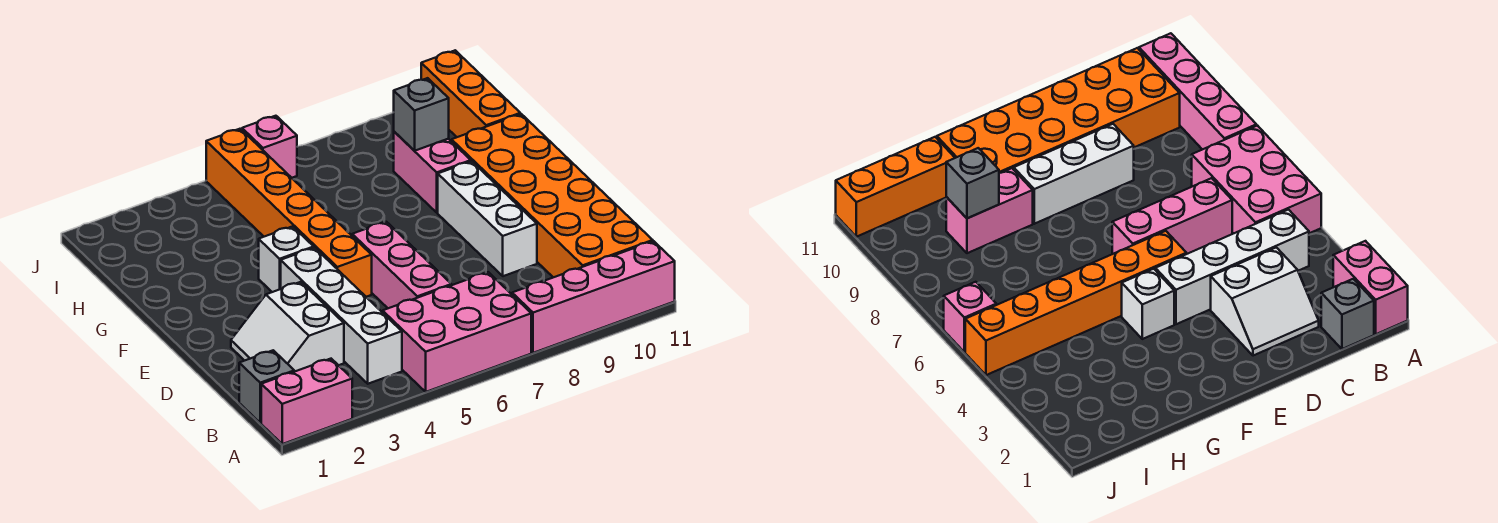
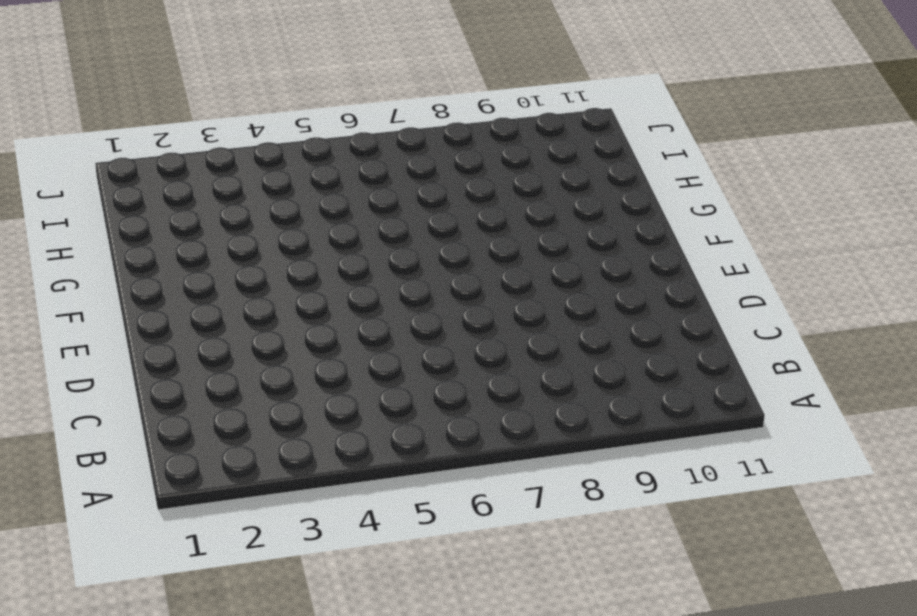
none -> pink 1x2 brick [261,359,352,444]
none -> pink 2x3 brick [383,272,531,392]
none -> pink 1x4 brick [512,241,675,353]

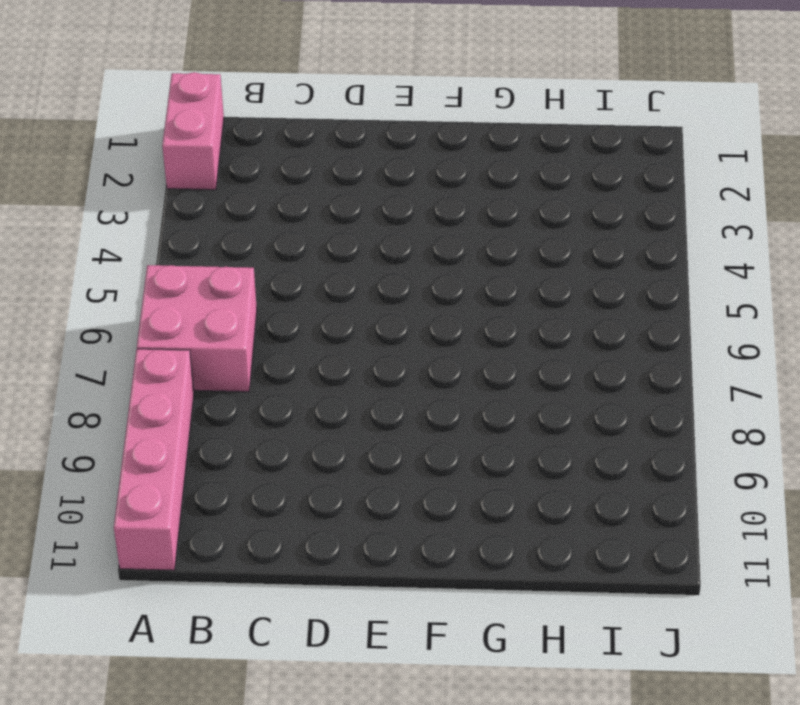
pink 2x2 brick [137,265,257,392] -> pink 2x3 brick [383,272,531,392]
none -> grey 1x1 brick [239,350,294,423]
none -> white 1x4 brick [281,248,402,384]
none -> orange 2x6 brick [452,114,653,277]

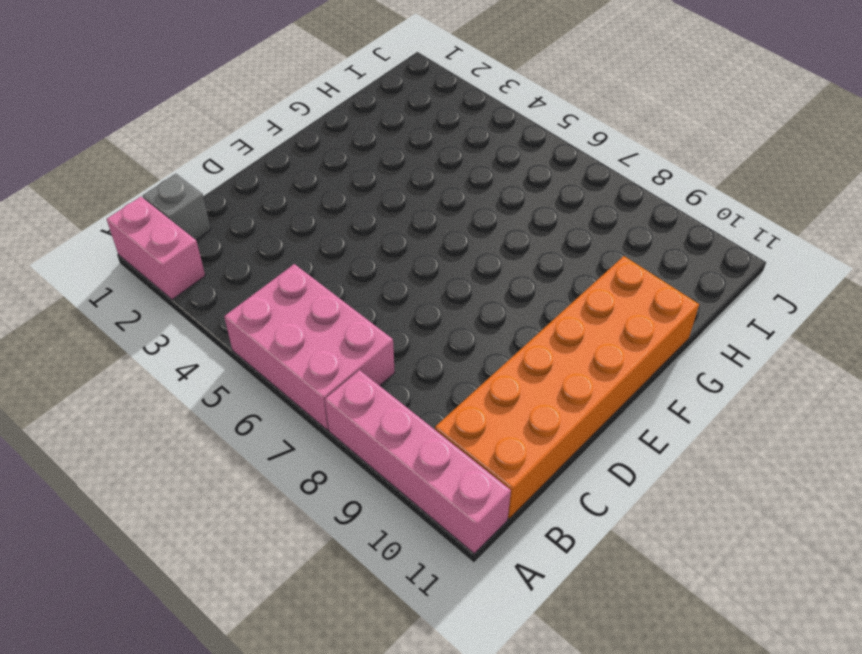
none -> white 1x4 brick [281,248,402,384]
none -> white 2x2 slope [231,282,344,372]
none -> pink 1x3 brick [352,222,451,308]

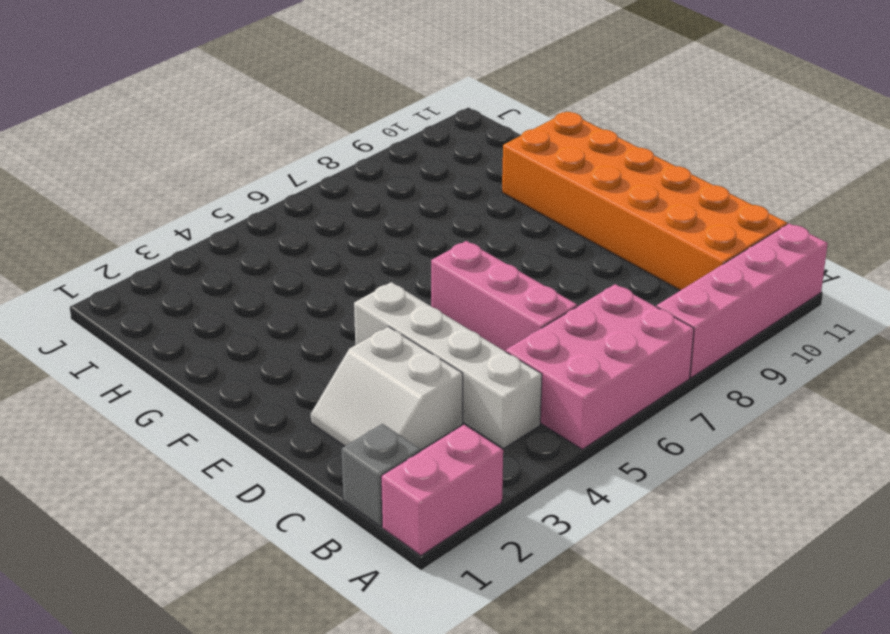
none -> white 1x3 brick [438,161,537,276]
none -> orange 1x6 brick [206,129,372,297]
none -> white 1x1 brick [259,227,314,292]

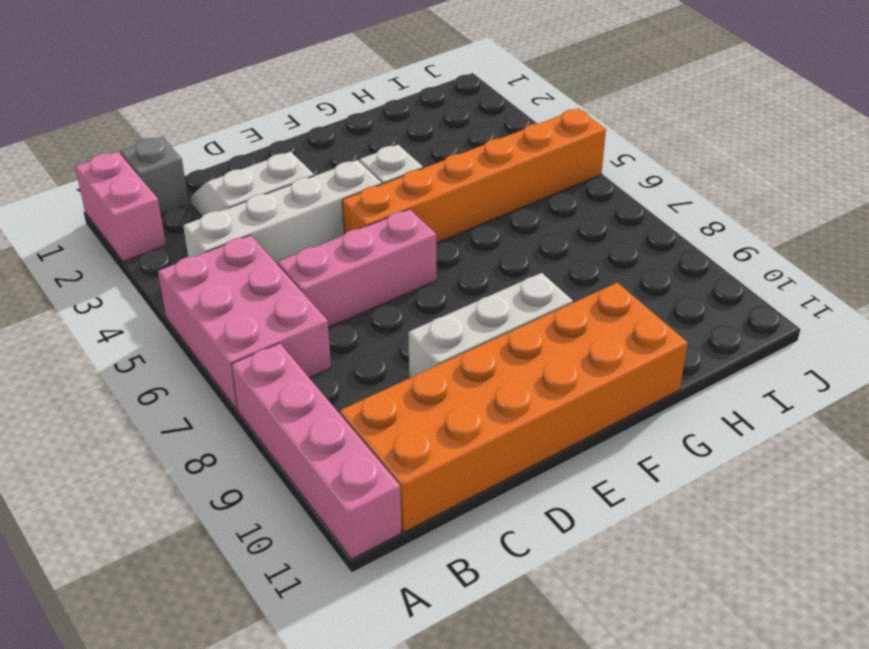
none -> pink 1x2 brick [394,132,471,213]
none -> orange 1x3 brick [421,50,520,137]
none -> pink 1x1 brick [242,116,297,178]

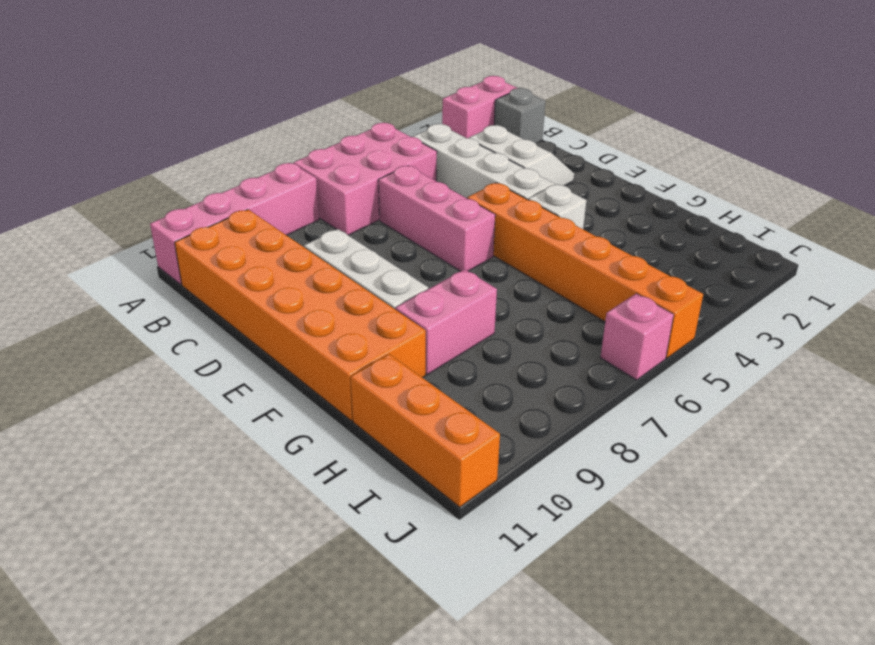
pink 1x2 brick [395,269,497,374] -> pink 1x2 brick turned to [394,132,471,213]
none -> grey 1x1 brick [394,78,449,151]

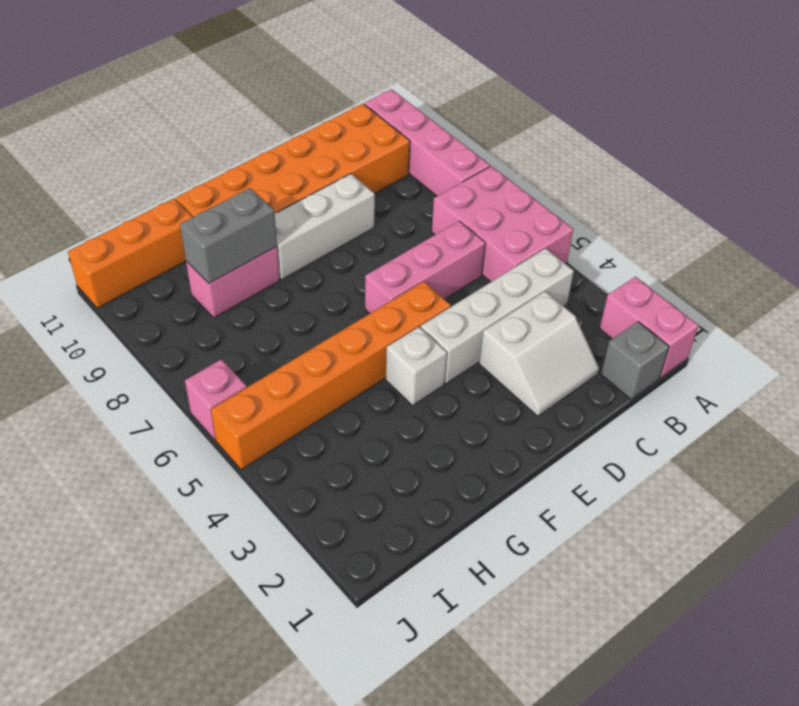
grey 1x2 brick [180,188,277,283] -> grey 1x1 brick [394,78,449,151]

